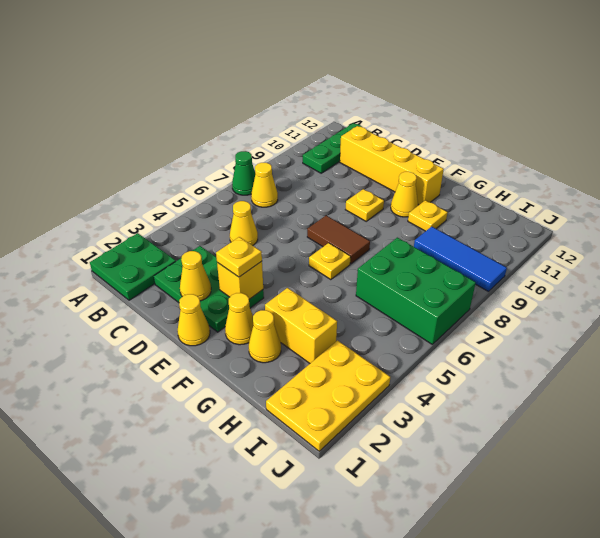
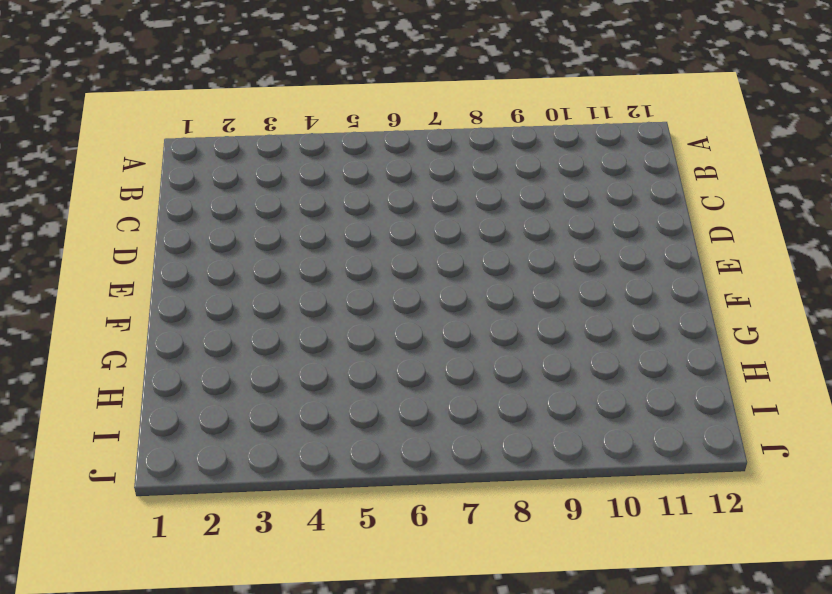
none -> green 2x2 plate [90,233,176,300]
none -> green 1x1 cone [232,151,255,195]
none -> yellow 1x1 cone [251,163,278,207]

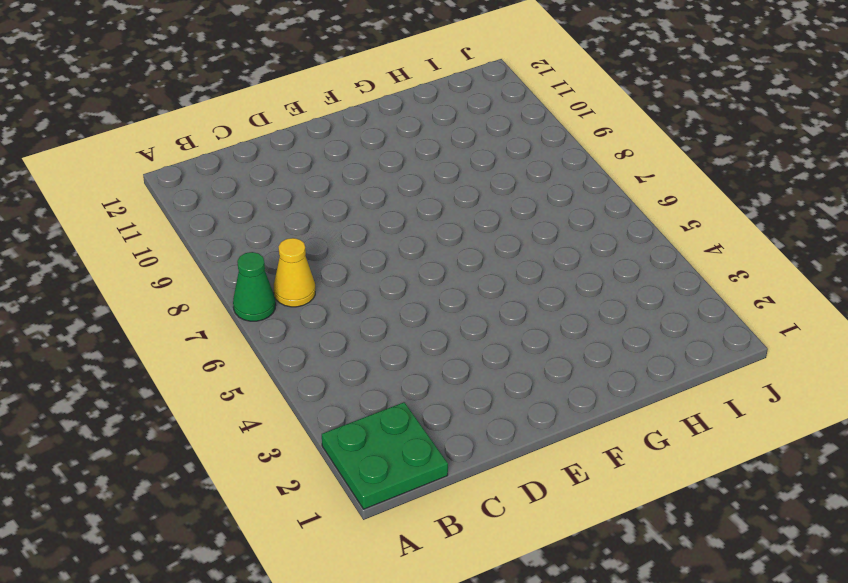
none -> green 1x3 plate [303,123,372,173]
none -> green 2x3 plate [154,246,264,332]
none -> yellow 1x1 cone [230,201,258,245]

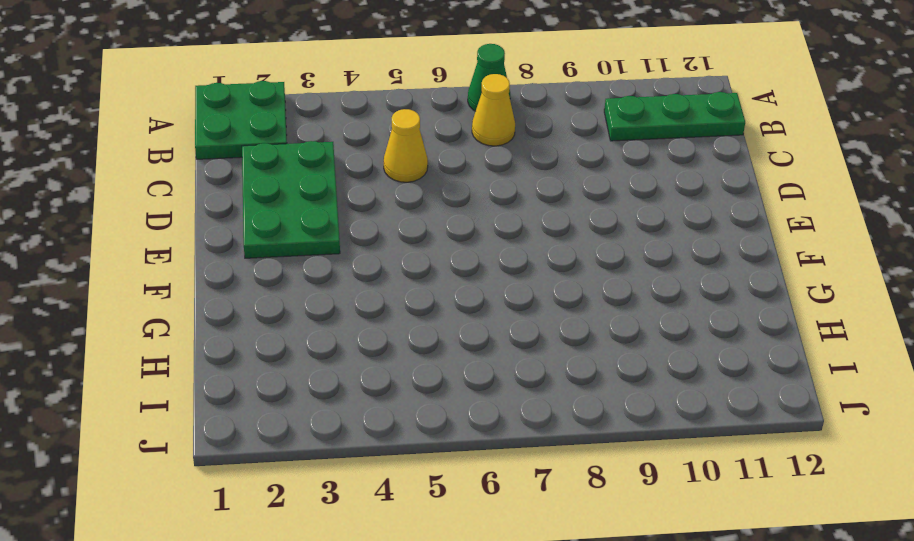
none -> yellow 1x4 brick [340,126,444,205]
none -> yellow 1x1 cone [178,294,210,346]
none -> brown 1x2 tile [307,216,370,264]

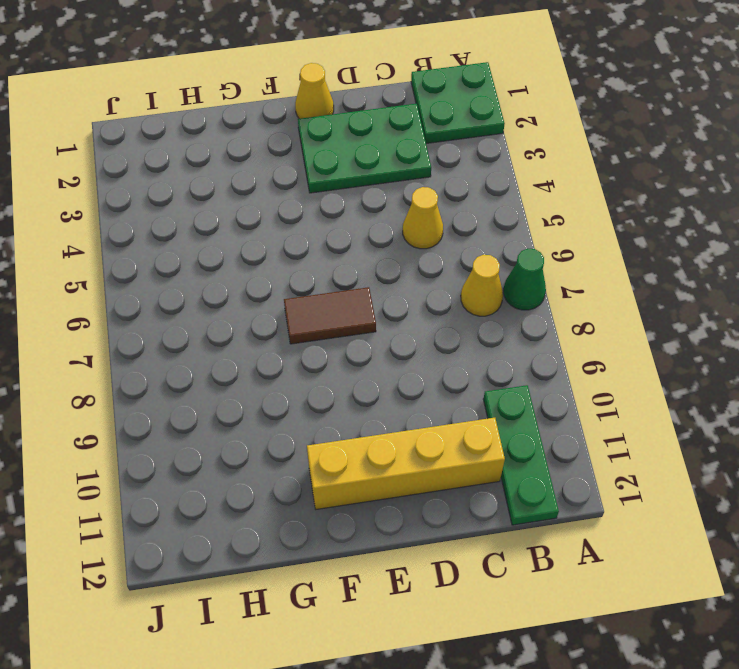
none -> yellow 1x1 plate [345,189,384,221]
none -> yellow 1x1 cone [225,293,253,345]
none -> yellow 1x1 plate [309,243,351,280]

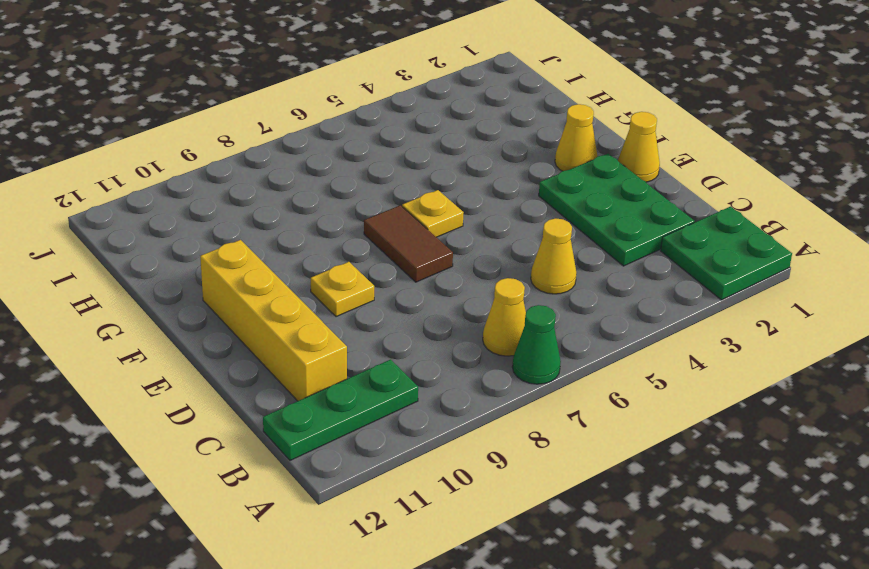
none -> yellow 1x1 cone [391,172,418,217]
none -> yellow 1x1 cone [249,310,281,363]
none -> yellow 1x2 brick [265,288,337,363]

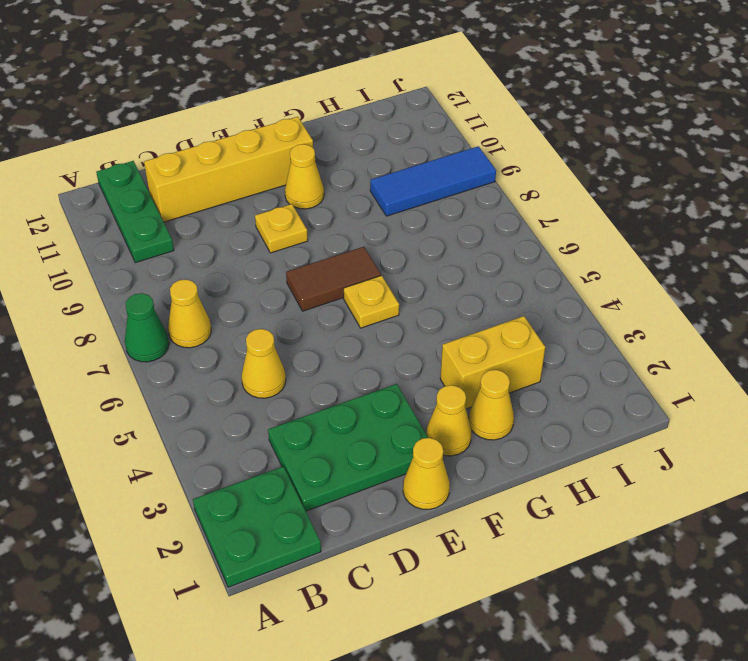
none -> yellow 1x1 plate [408,200,448,231]
none -> green 2x3 brick [356,238,476,344]
none -> yellow 2x3 plate [266,341,390,451]

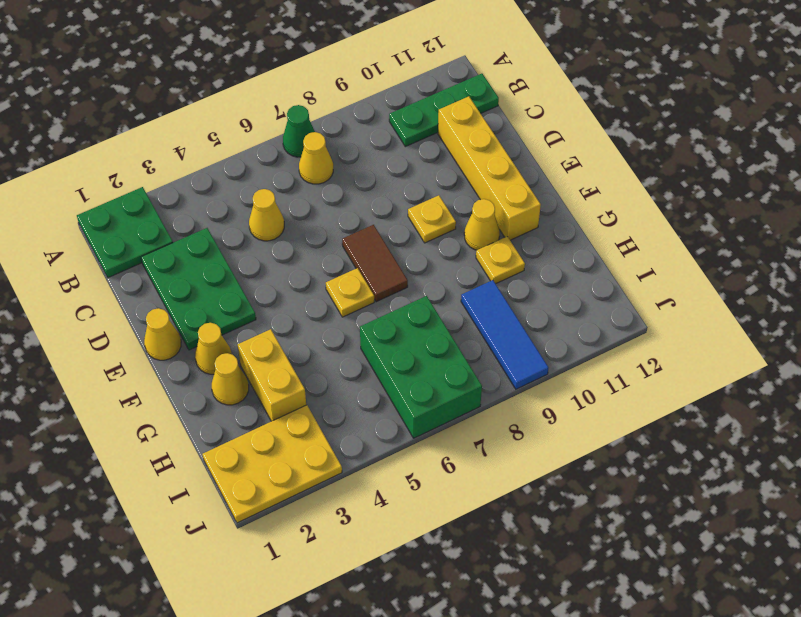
none -> yellow 1x1 cone [180,251,211,301]
none -> yellow 1x1 brick [217,261,263,299]
none -> yellow 1x1 plate [216,237,262,277]

